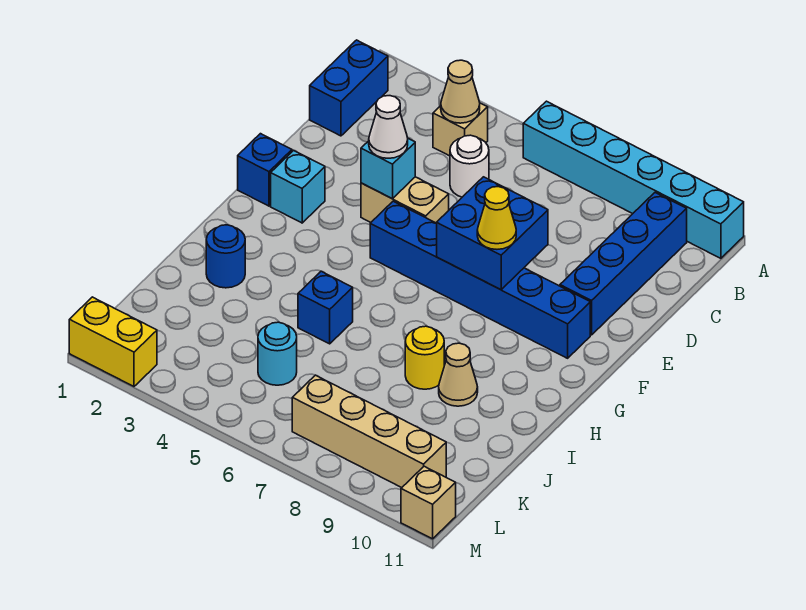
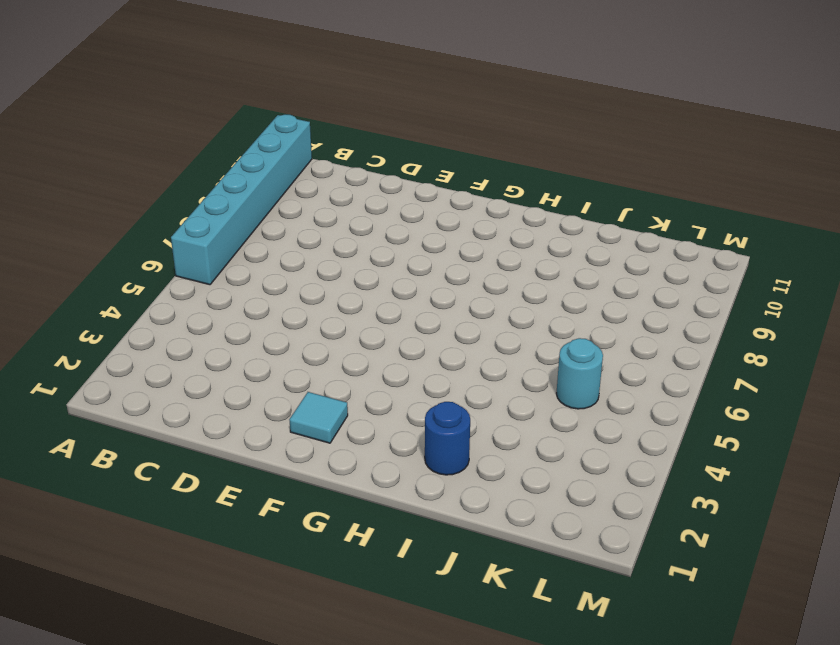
cyan 1x1 tile [289,392,348,443] -> cyan 1x1 brick [271,150,325,223]
none -> blue 1x2 brick [310,40,388,136]
none -> tan 1x1 brick [433,103,488,156]
none -> blue 1x4 brick [560,192,687,335]

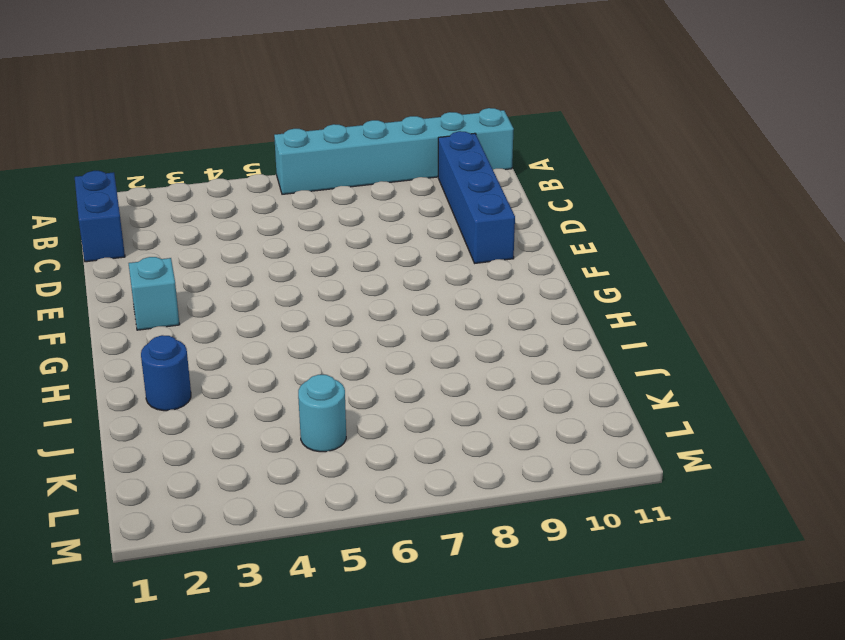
none -> tan 1x1 brick [433,103,488,156]
none -> white 1x1 round brick [450,135,489,197]
none -> tan 1x2 brick [361,177,449,223]

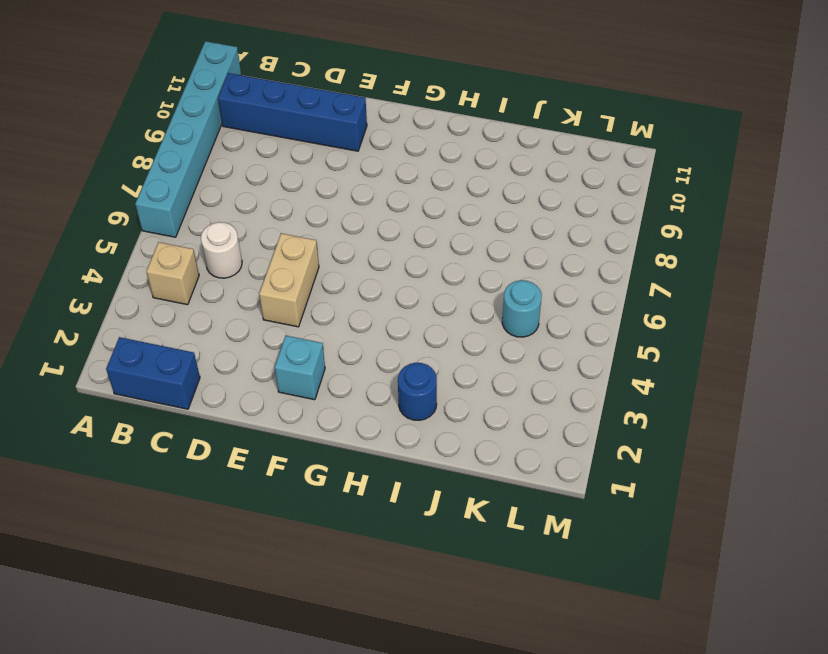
none -> blue 1x1 brick [238,134,292,206]
none -> blue 1x6 brick [370,201,590,358]
none -> blue 1x1 brick [298,271,353,344]

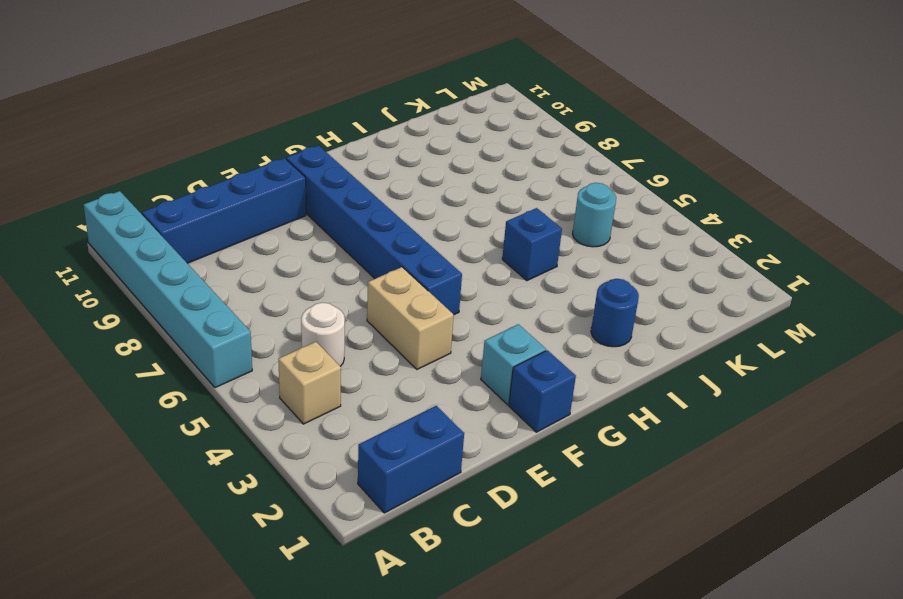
none -> yellow 1x1 round brick [405,326,444,389]
none -> tan 1x1 cone [439,343,478,406]
none -> tan 1x4 brick [292,375,446,488]

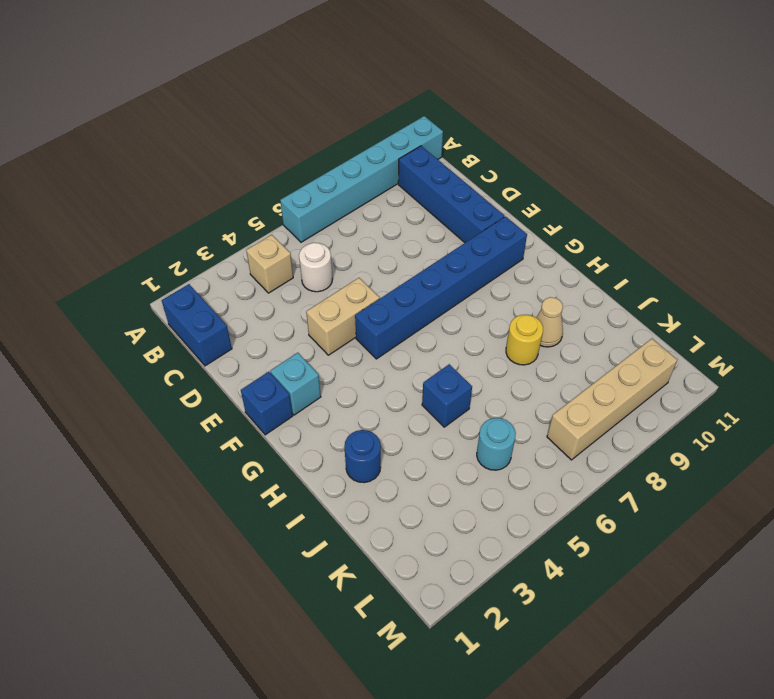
none -> yellow 1x2 brick [69,297,157,386]
none -> tan 1x1 brick [401,466,456,539]
none -> tan 1x1 cone [441,60,480,123]

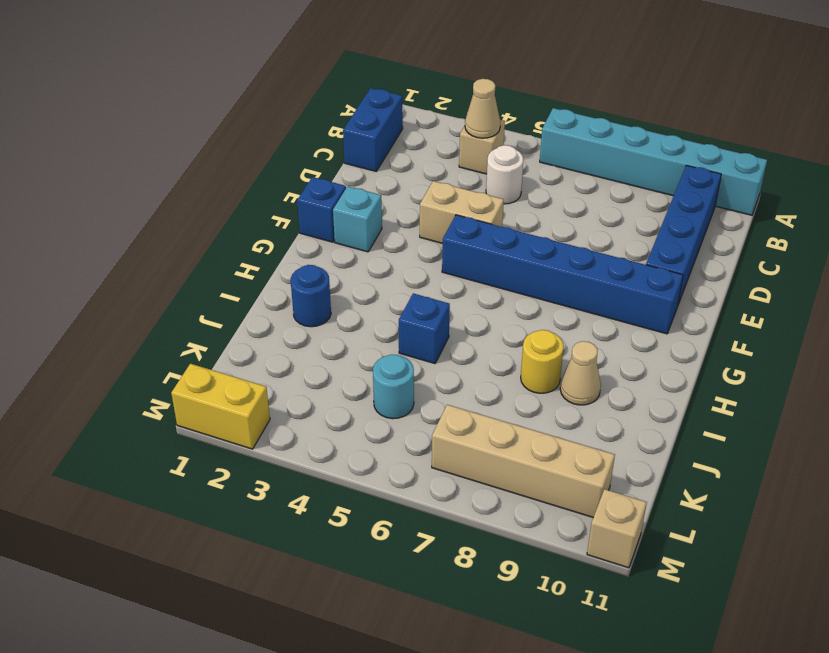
none -> cyan 1x1 brick [361,138,415,199]
none -> blue 2x2 brick [437,177,548,290]
none -> white 1x1 cone [369,96,408,158]

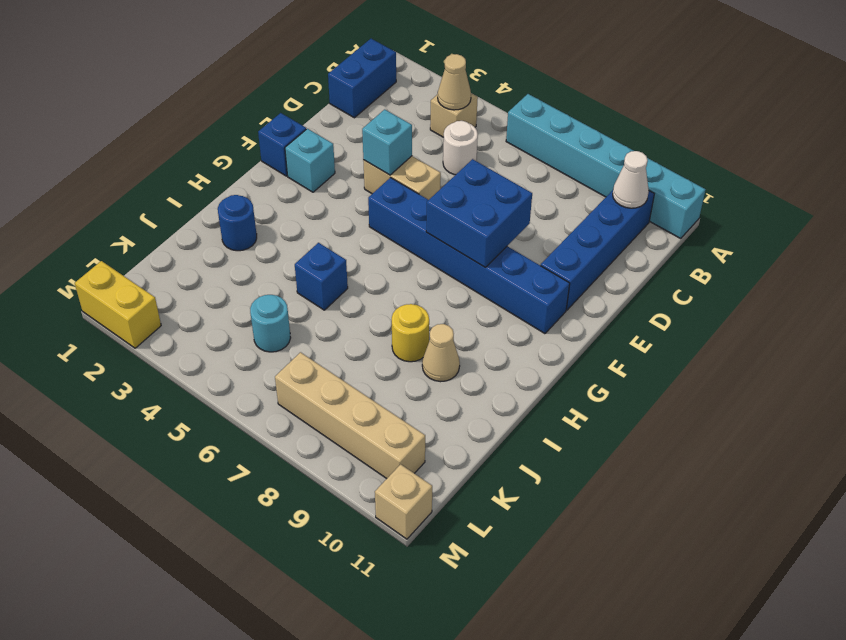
white 1x1 cone [613,151,649,208] -> white 1x1 cone moved to [369,96,408,158]
none -> yellow 1x1 cone [477,187,516,249]

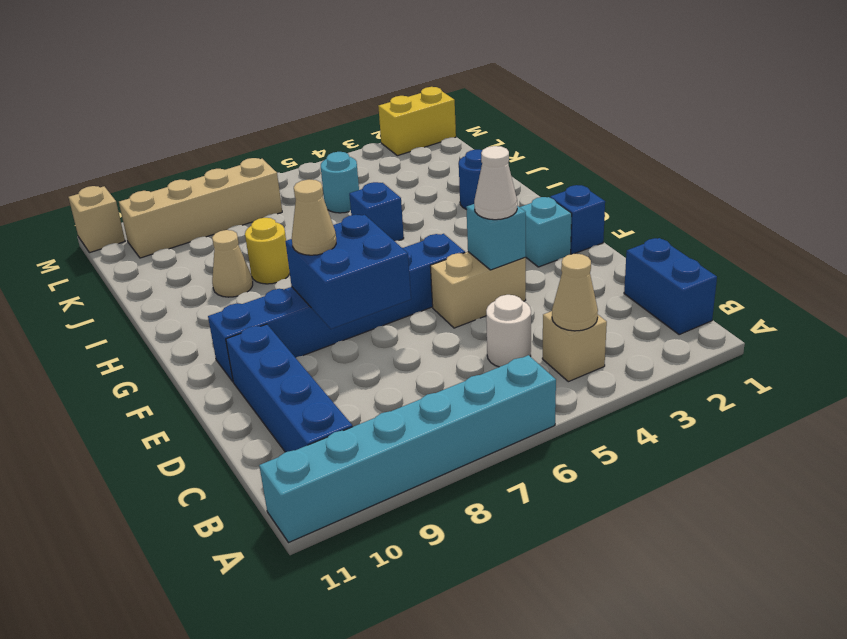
tan 1x1 cone [292,179,336,255] -> yellow 1x1 cone [477,187,516,249]

